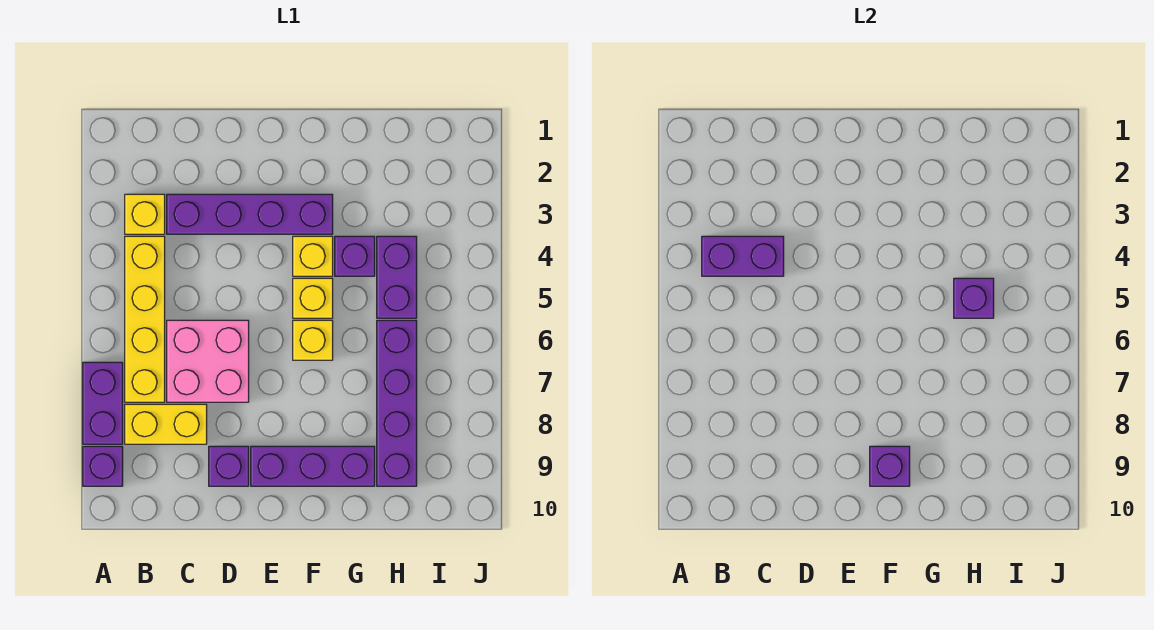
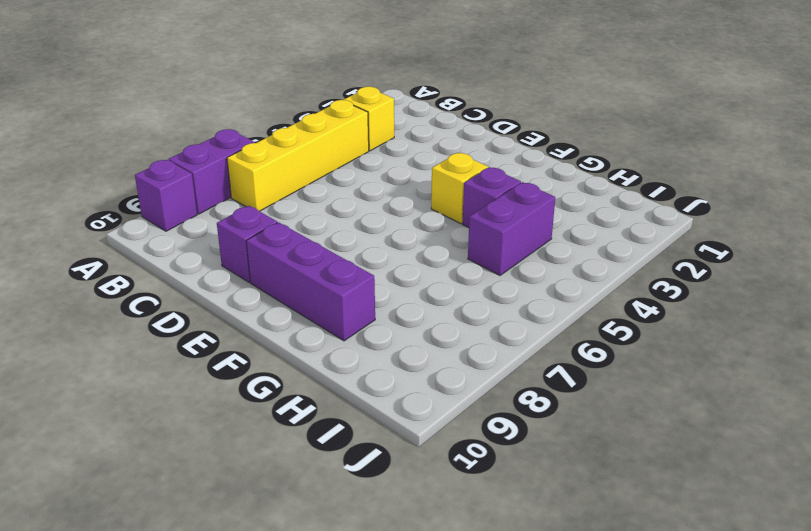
none -> yellow 1x2 brick [125,404,207,444]
none -> purple 1x4 brick [167,194,333,234]
none -> pink 2x2 brick [167,320,249,402]

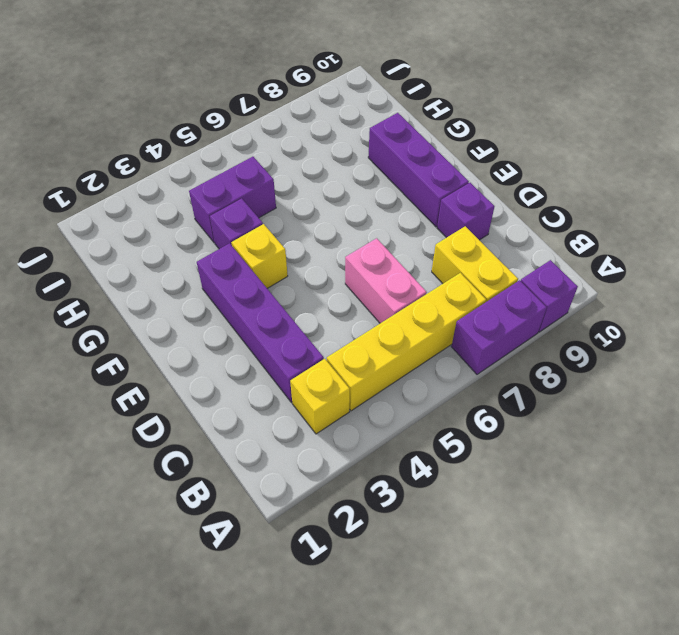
pink 1x2 brick [345,238,427,323] -> pink 2x2 brick [167,320,249,402]
none -> yellow 1x1 brick [293,278,333,318]
none -> yellow 1x1 brick [293,320,333,360]
none -> purple 1x4 brick [377,320,417,486]

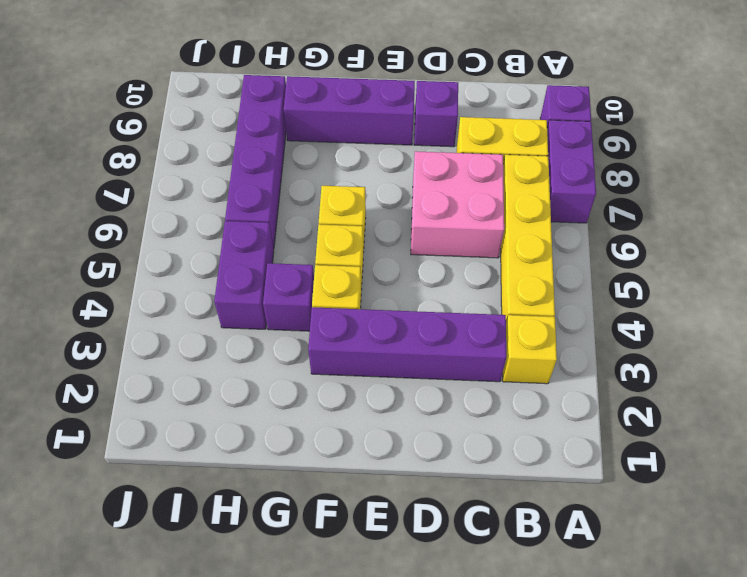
none -> purple 1x2 brick [702,236,784,276]
none -> purple 1x1 brick [870,446,910,486]
none -> purple 1x1 brick [954,278,994,318]

